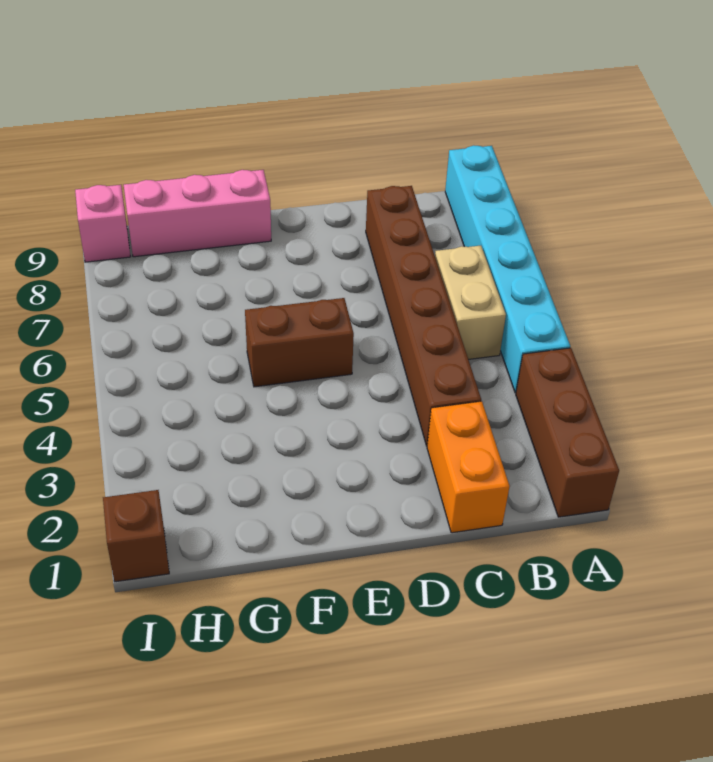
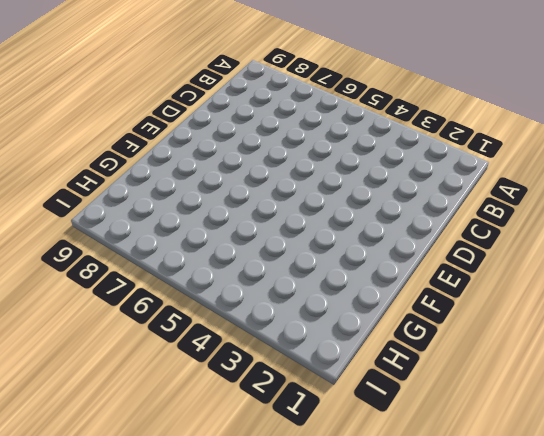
none -> brown 1x3 brick [516,348,619,517]
none -> cyan 1x6 brick [445,145,570,393]

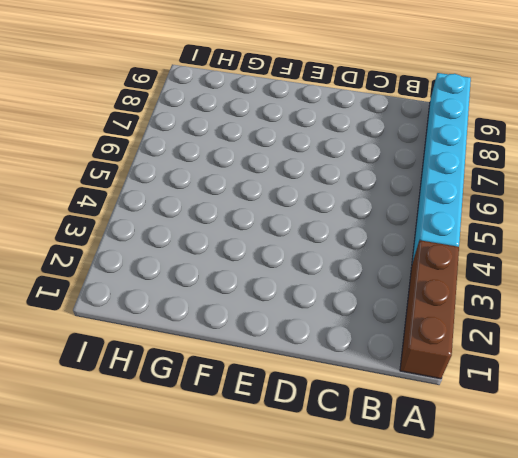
none -> tan 1x2 brick [435,246,506,359]
none -> orange 1x2 brick [427,401,510,533]

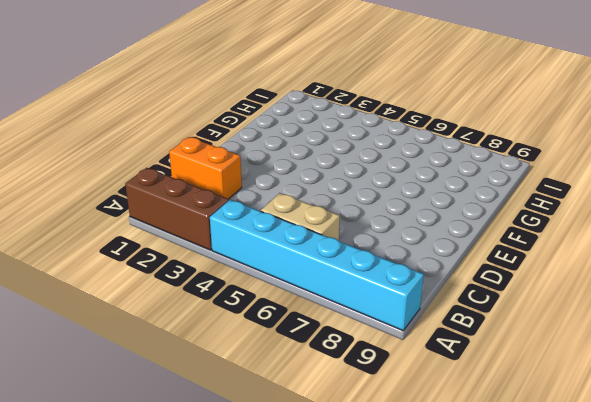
none -> brown 1x6 brick [366,186,481,446]
none -> brown 1x2 brick [245,298,354,387]

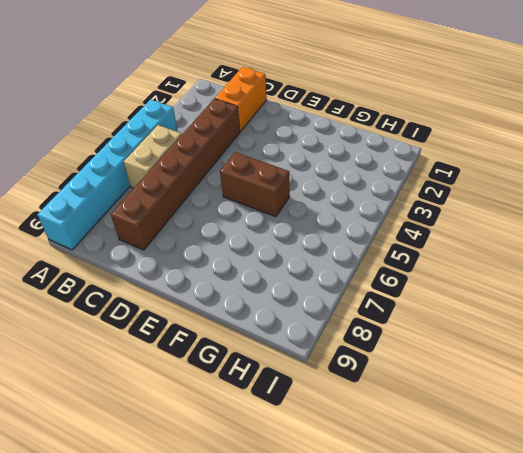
none -> brown 1x3 brick [516,348,619,517]
none -> pink 1x3 brick [124,170,271,257]

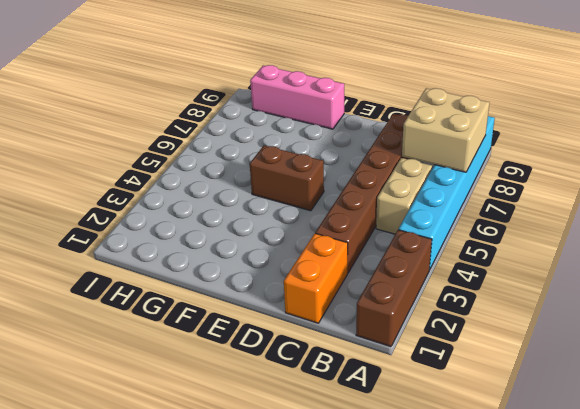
tan 2x2 brick [402,88,489,172] -> none
none -> brown 1x1 brick [103,490,169,582]
none -> pink 1x1 brick [75,185,131,262]

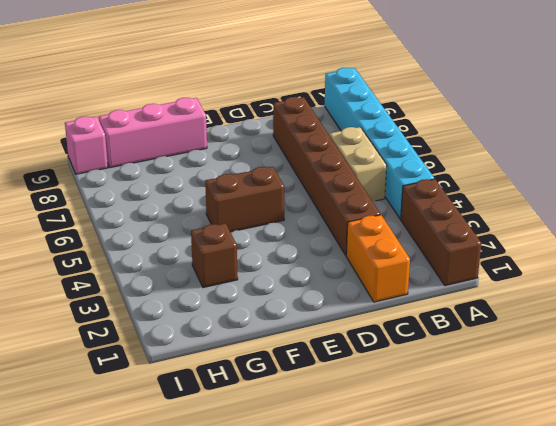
brown 1x1 brick [191,223,238,288] -> brown 1x1 brick moved to [103,490,169,582]

